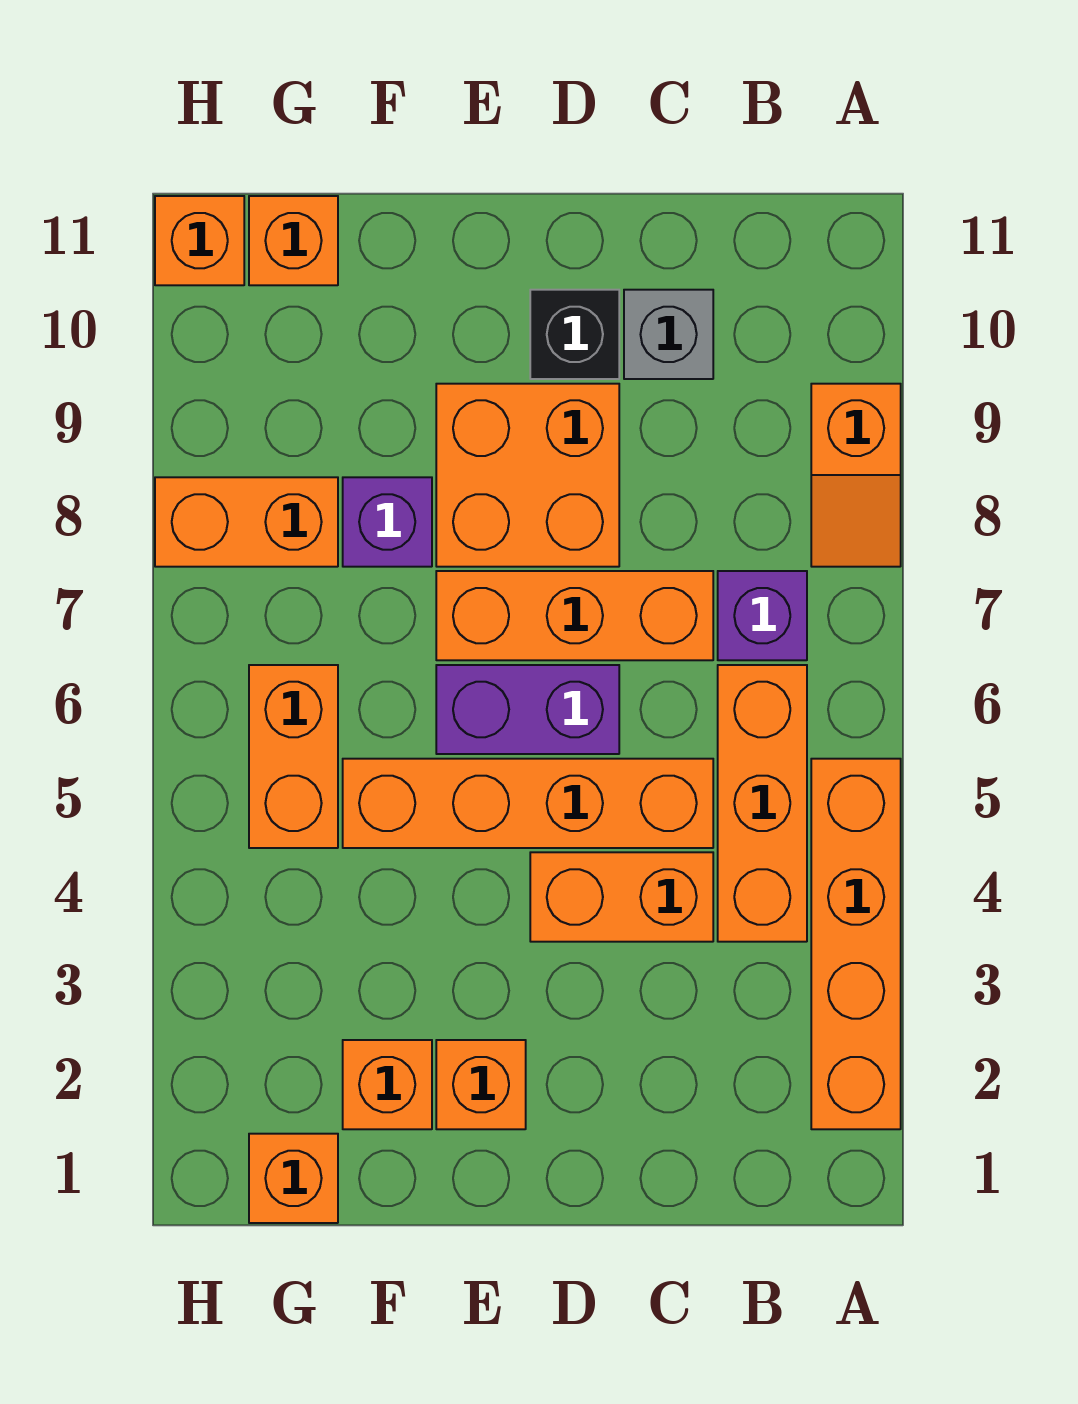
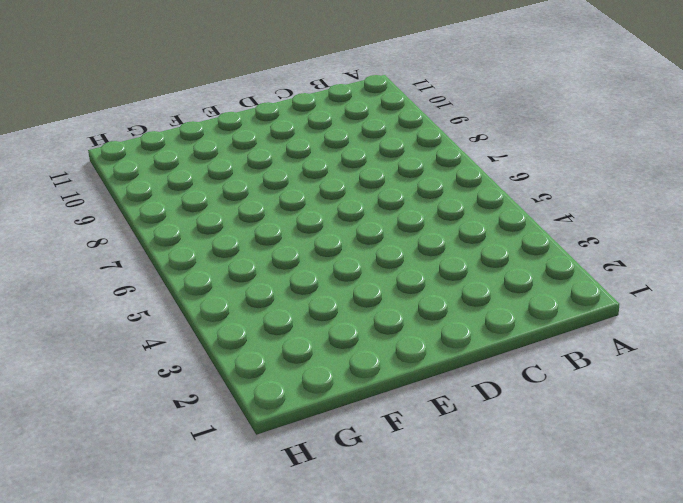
none -> orange 1x4 brick [811,759,901,1129]
none -> orange 1x2 slope [811,384,901,567]
none -> orange 1x3 brick [718,665,807,942]

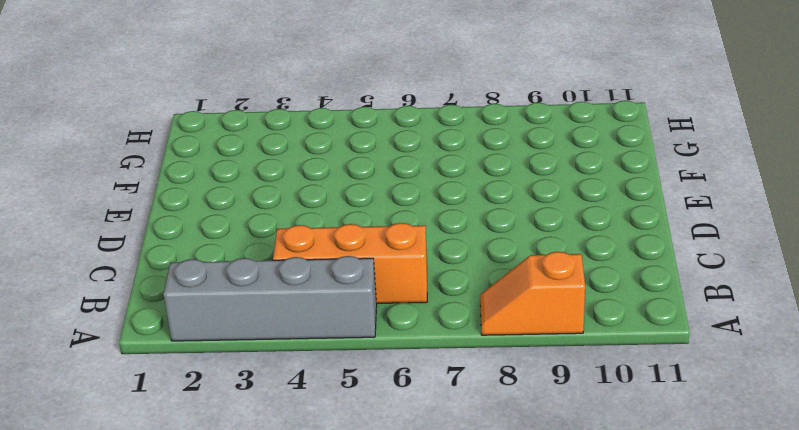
grey 1x4 brick [163,256,377,341] -> orange 1x4 brick [811,759,901,1129]
none -> purple 1x1 brick [718,571,807,660]
none -> orange 1x2 brick [530,852,713,942]
none -> orange 1x4 brick [343,759,713,848]

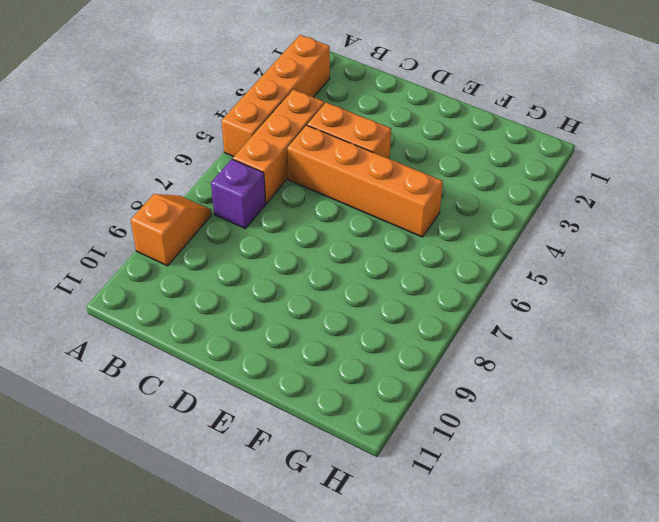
none -> orange 1x3 brick [436,571,713,660]
none -> grey 1x1 brick [624,290,713,379]
none -> purple 1x2 brick [436,665,619,754]

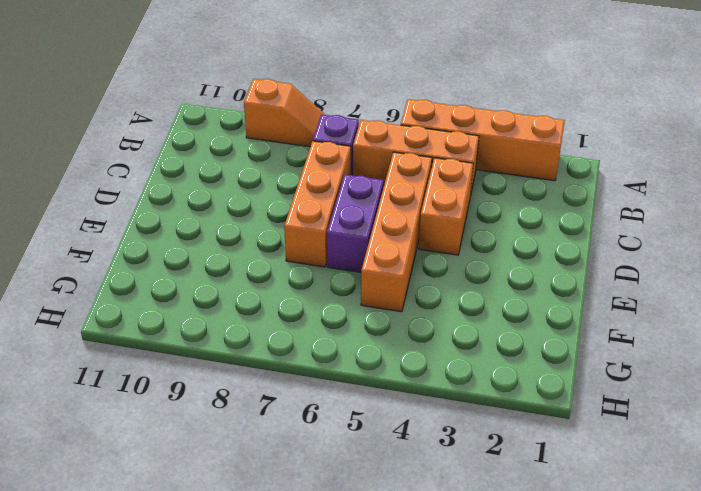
none -> grey 1x1 brick [624,290,713,379]
none -> orange 2x2 brick [436,384,619,567]
none -> black 1x1 brick [530,290,619,379]

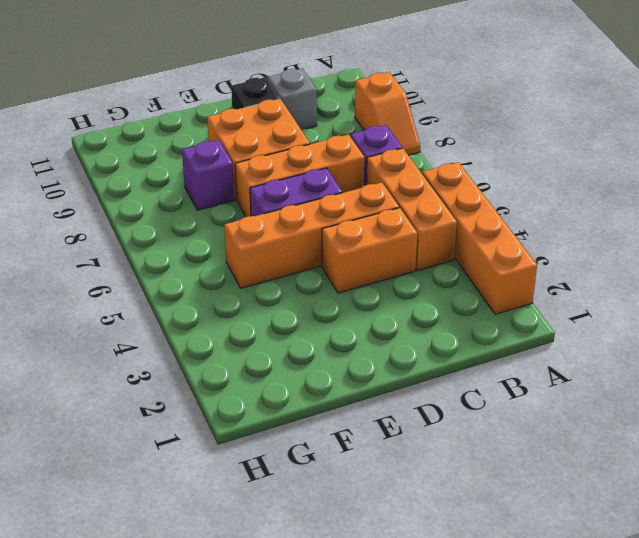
none -> orange 1x1 brick [436,1040,526,1129]
none -> orange 1x1 brick [343,1040,432,1129]
none -> orange 1x1 brick [249,1134,338,1223]

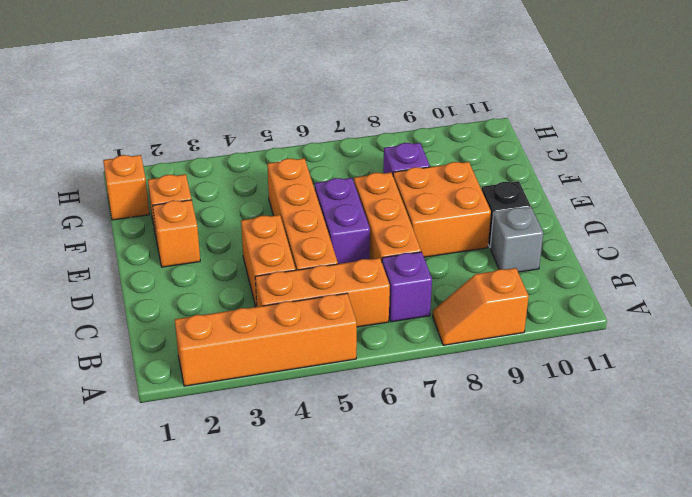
none -> orange 1x2 brick [249,665,338,848]
none -> orange 1x2 brick [155,477,338,567]
none -> orange 1x1 brick [249,196,338,285]

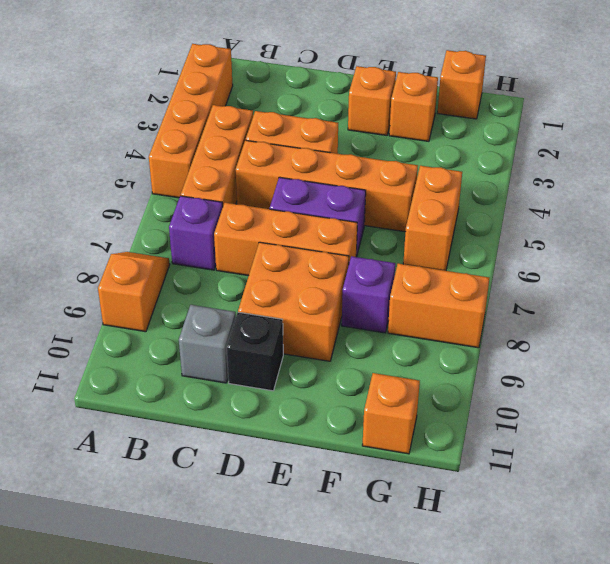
none -> orange 1x1 brick [155,196,244,285]

